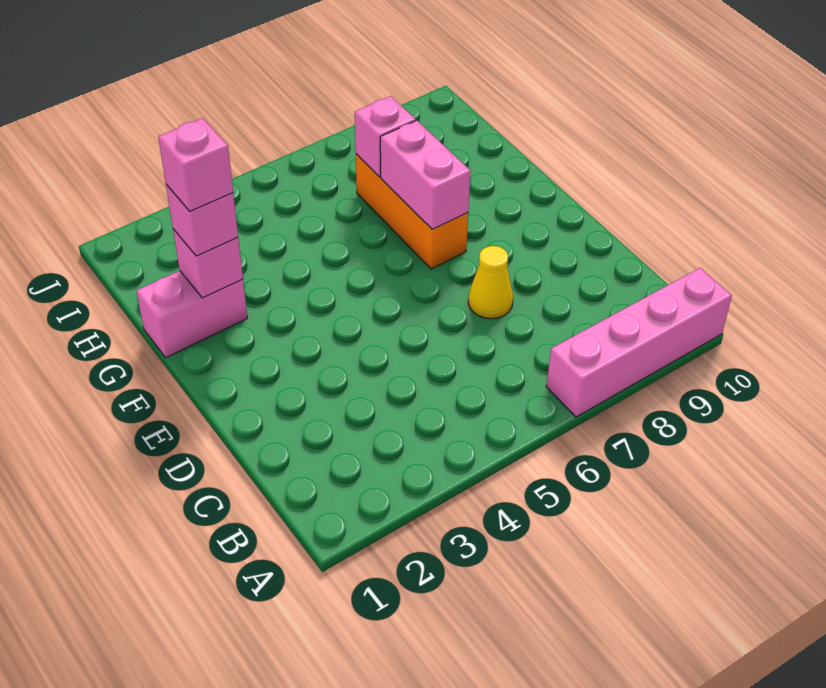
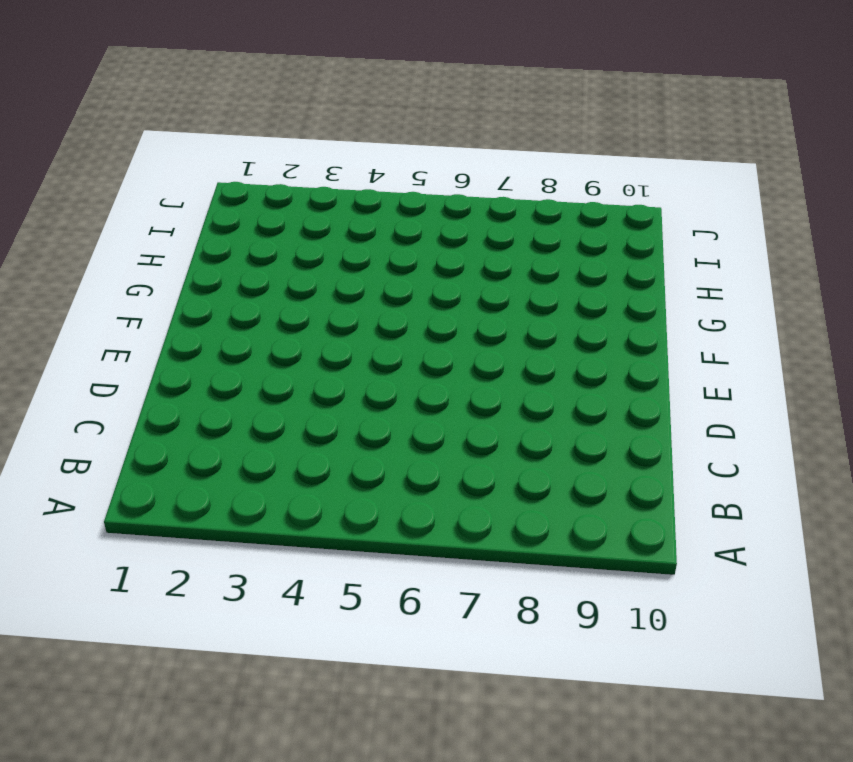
none -> pink 1x4 brick [546,268,732,417]
none -> yellow 1x1 cone [468,246,513,319]

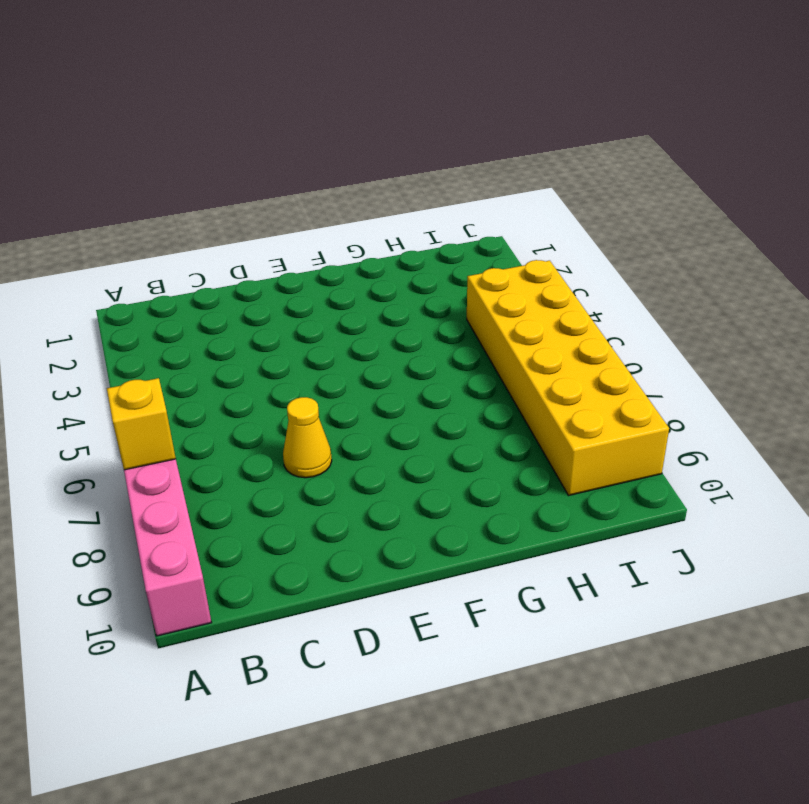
yellow 1x1 brick [107,378,176,470] -> none
yellow 2x6 brick [467,260,669,496] -> none
none -> orange 1x3 brick [356,154,468,269]
none -> pink 1x2 brick [136,271,247,357]

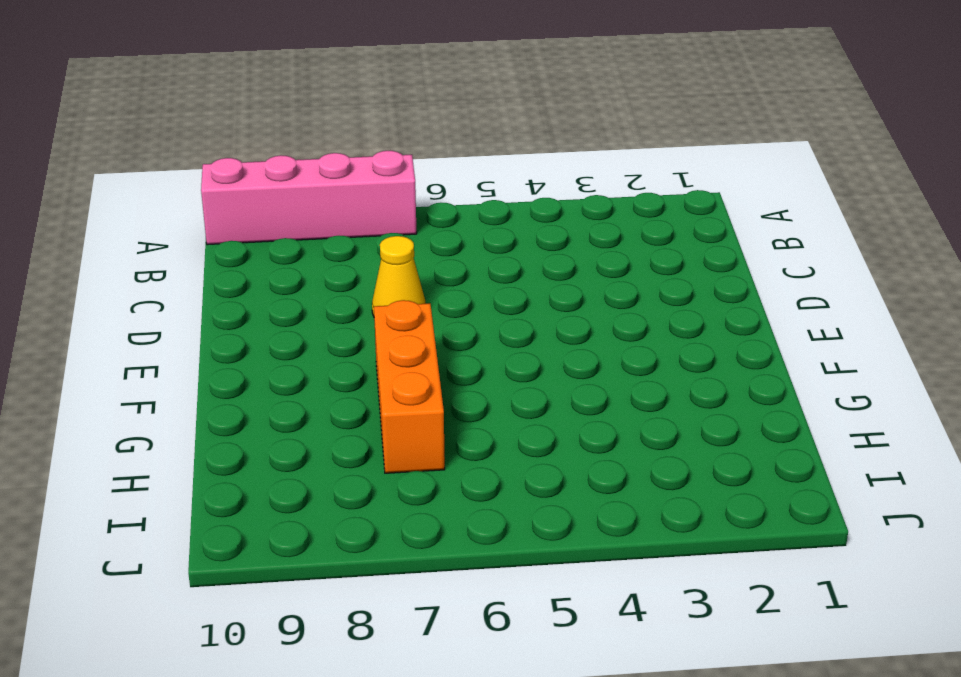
none -> pink 1x2 brick [136,271,247,357]
none -> pink 1x2 brick [380,121,471,229]

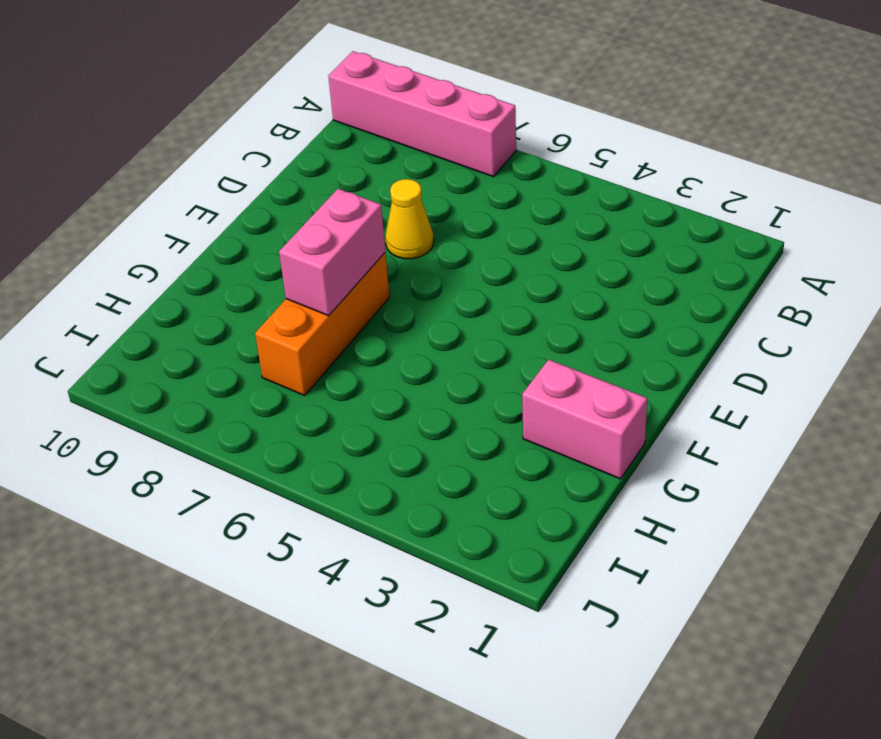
none -> pink 1x1 brick [173,229,243,298]
none -> pink 1x1 brick [355,96,416,177]

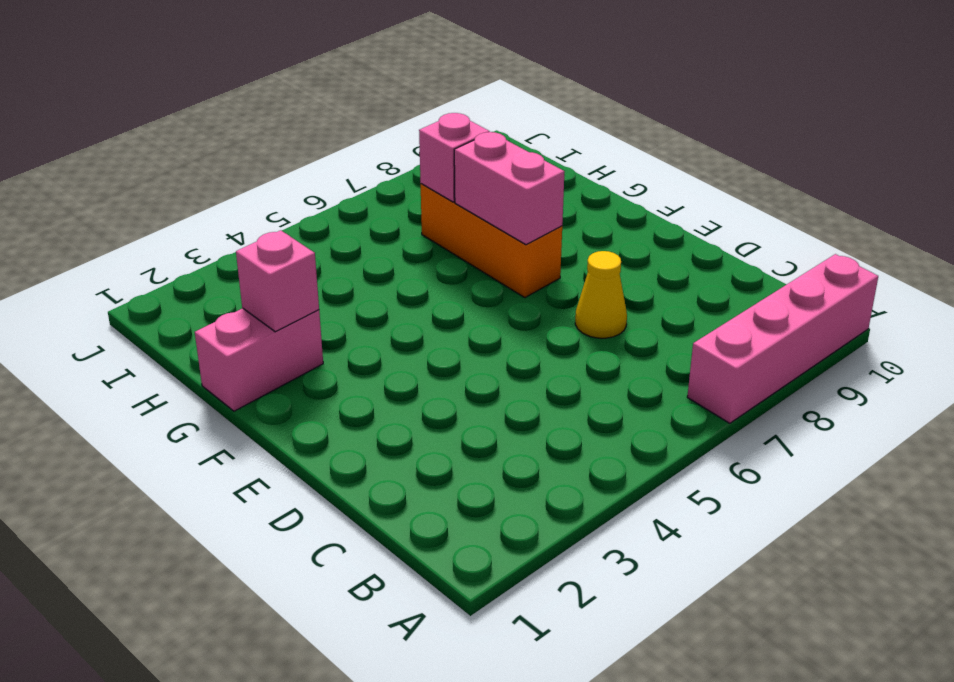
none -> pink 1x1 brick [166,185,238,256]
none -> pink 1x1 brick [158,118,233,211]

